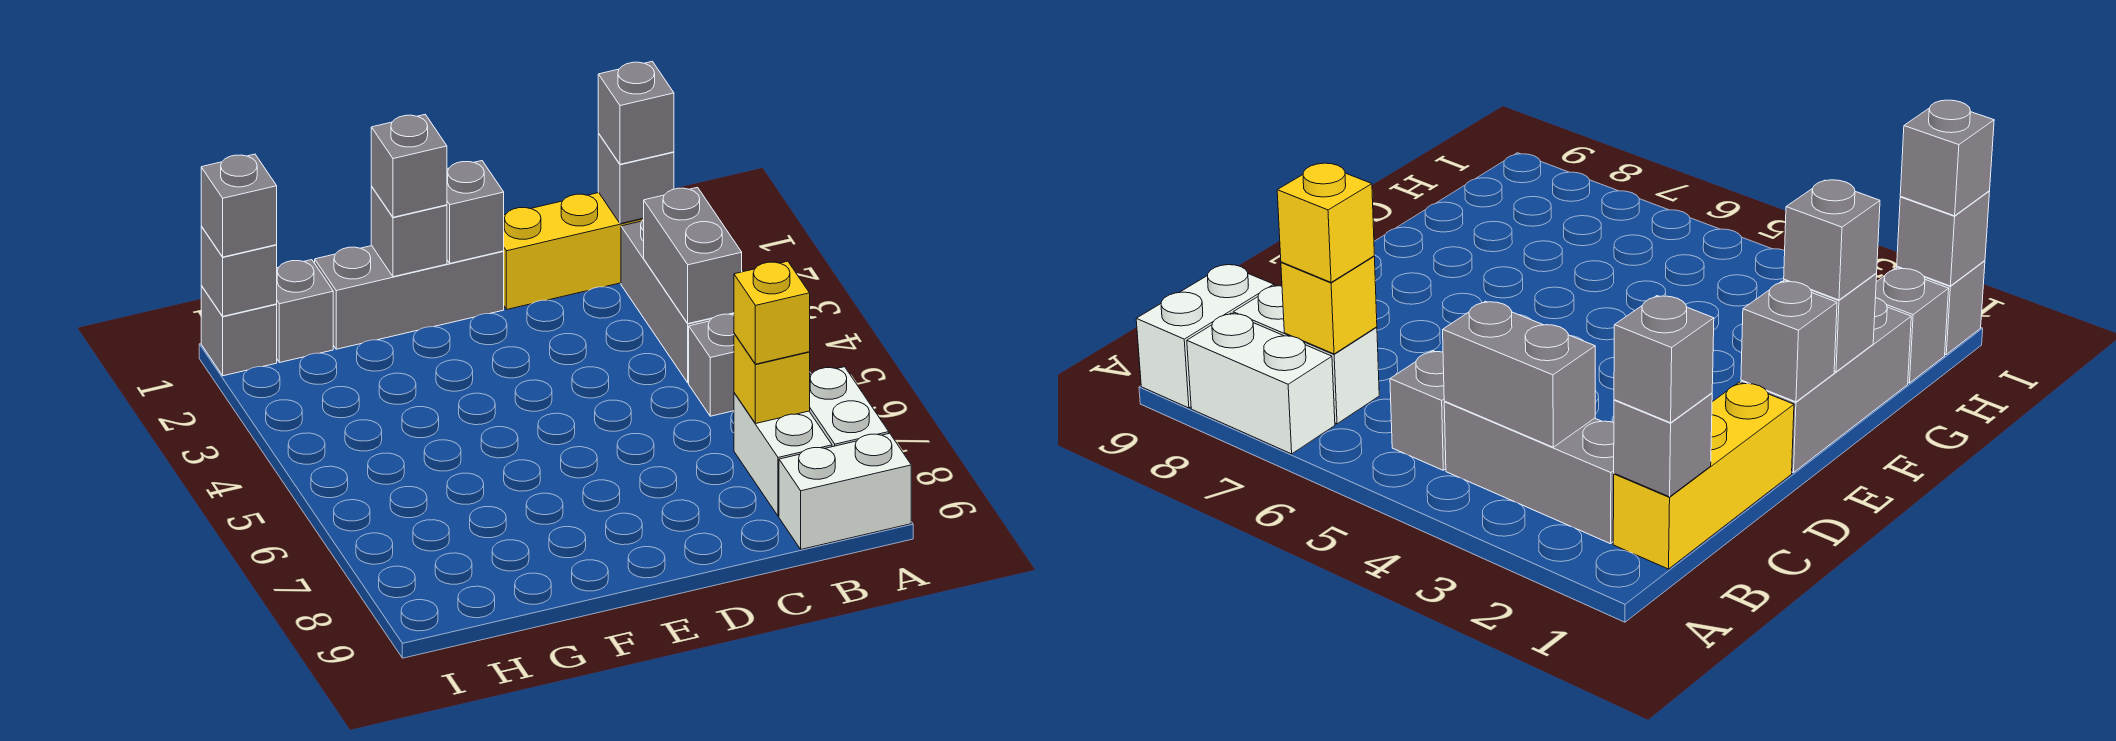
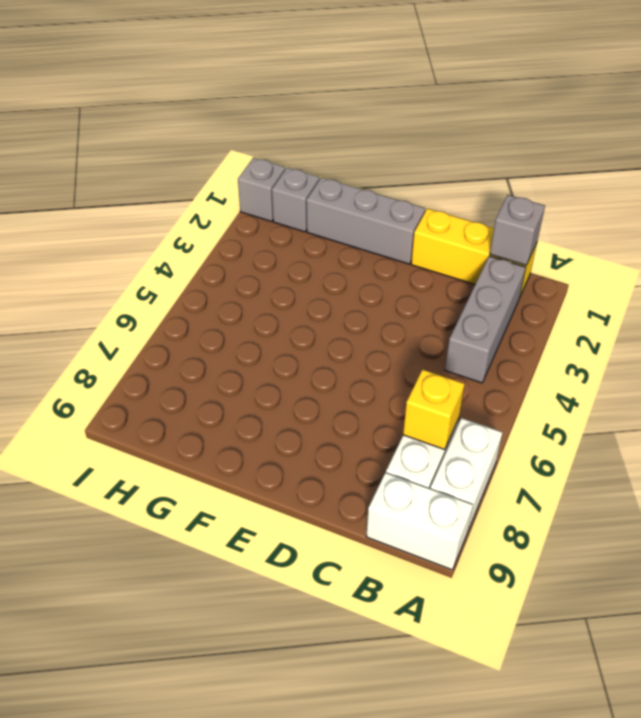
none -> grey 1x1 brick [689,314,734,416]
none -> grey 1x2 brick [644,187,742,324]
none -> grey 1x1 brick [447,161,504,263]

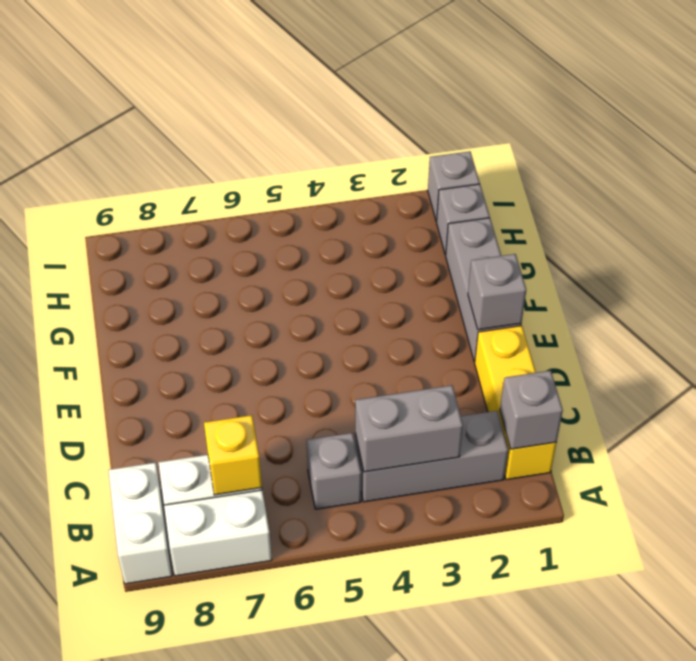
none -> grey 1x1 brick [371,187,447,277]
none -> grey 1x1 brick [201,226,277,316]
none -> grey 1x1 brick [598,61,674,164]

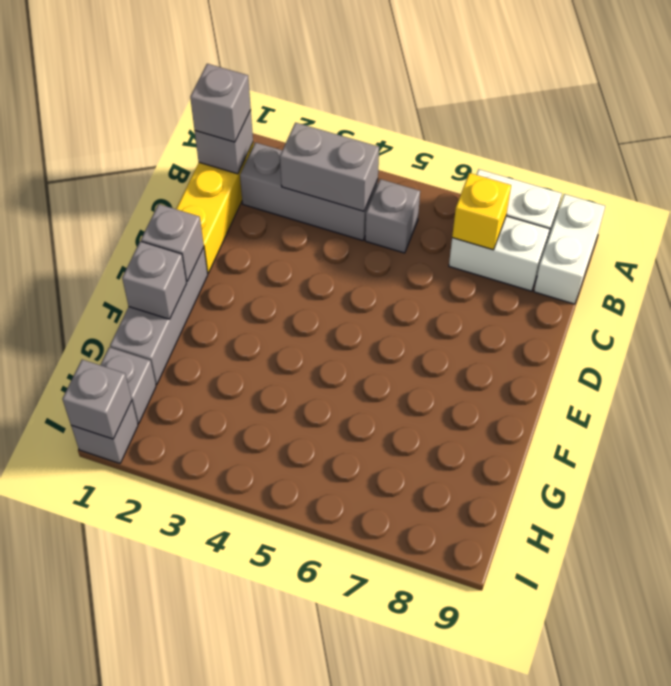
none -> yellow 1x1 brick [734,261,810,364]
none -> grey 1x1 brick [371,115,447,217]
none -> grey 1x1 brick [201,154,277,257]

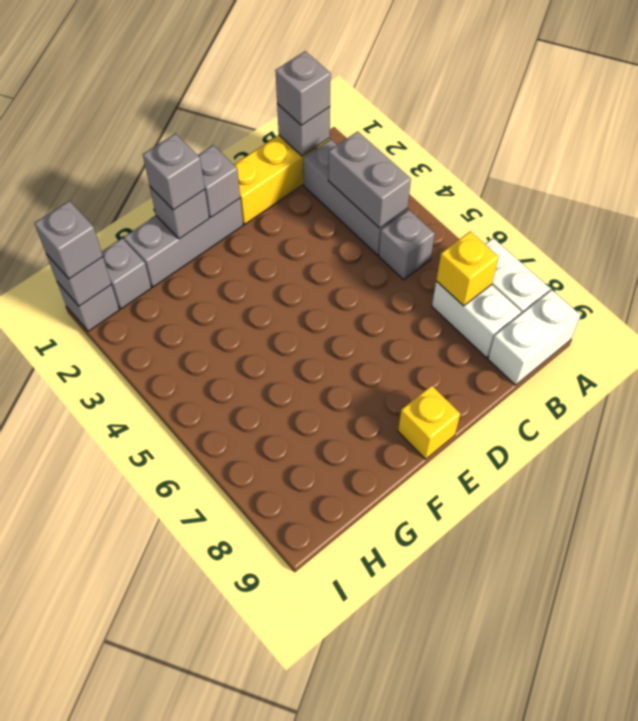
yellow 1x1 brick [398,385,460,459] -> yellow 1x1 brick moved to [734,261,810,364]

